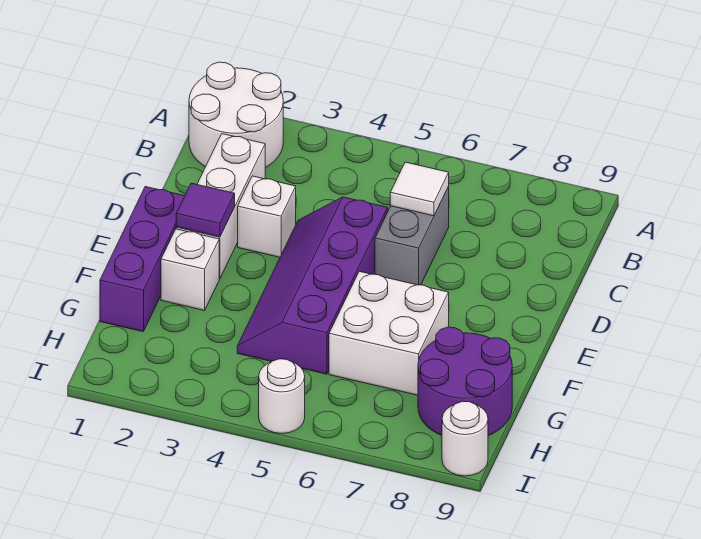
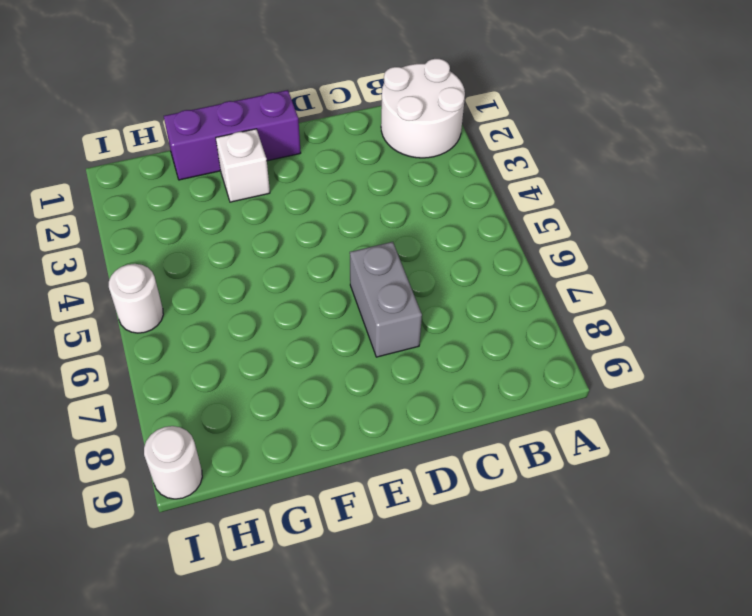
grey 1x2 brick [350,242,422,357] -> grey 1x2 brick turned to [375,186,449,285]
none -> white 1x3 brick [176,134,265,279]
none -> white 1x1 brick [238,176,296,257]
none -> purple 2x4 slope [237,197,388,374]

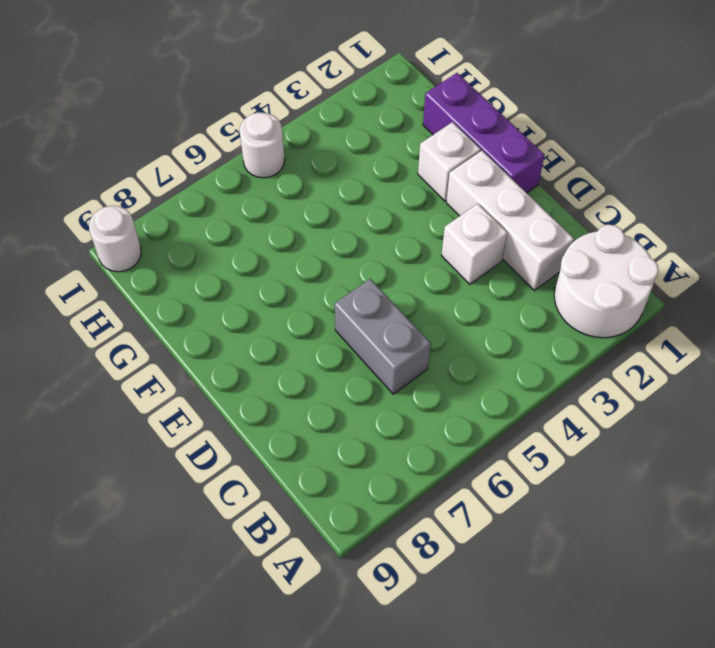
none -> purple 2x4 slope [237,197,388,374]
none -> white 2x2 brick [329,271,449,395]
none -> purple 2x2 round brick [418,327,512,435]

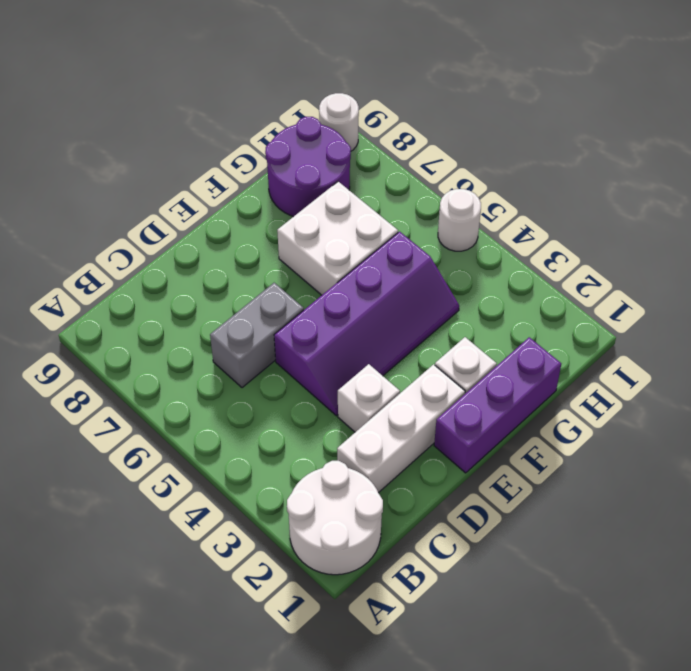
none -> white 1x1 tile [390,162,449,216]
none -> purple 1x1 tile [176,183,235,237]

